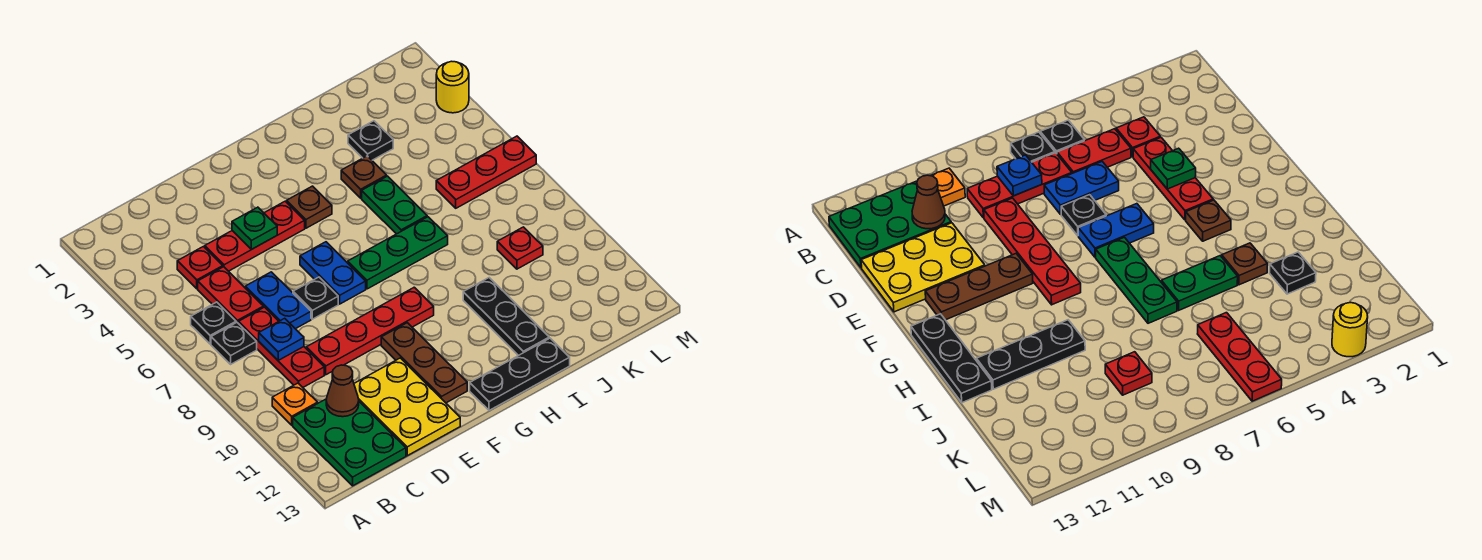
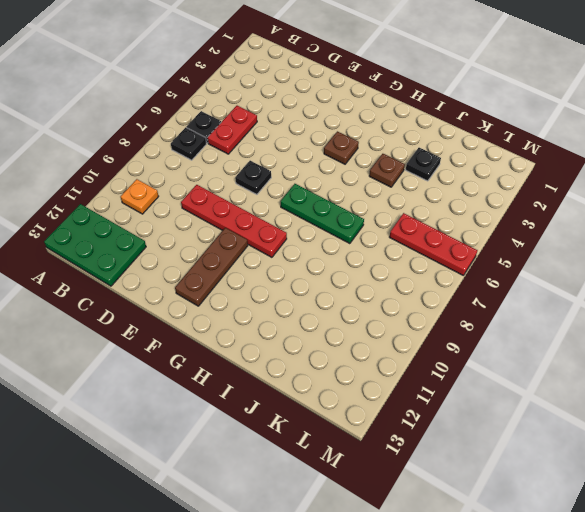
green 2x3 plate [44,204,146,286] -> green 2x3 plate turned to [293,399,406,486]
none -> red 1x1 plate [177,247,223,289]
none -> red 1x3 plate [238,307,324,387]
none -> red 1x3 plate [205,201,305,271]

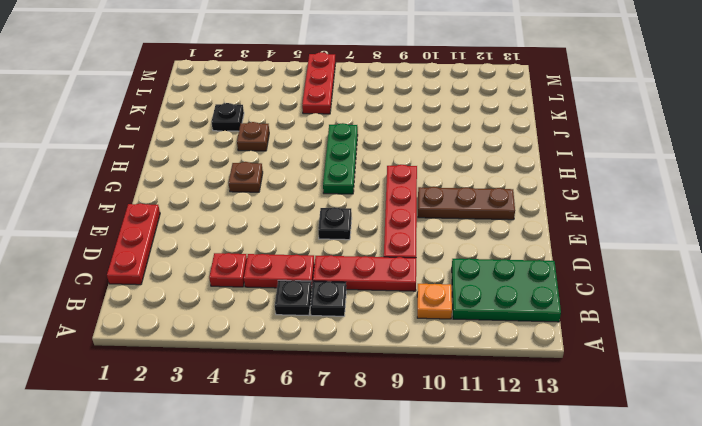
red 1x3 plate [107,203,160,285] -> red 1x3 plate moved to [205,201,305,271]
none -> blue 1x2 plate [245,272,311,329]
none -> yellow 2x3 plate [354,358,460,456]
none -> blue 1x2 plate [300,242,366,304]

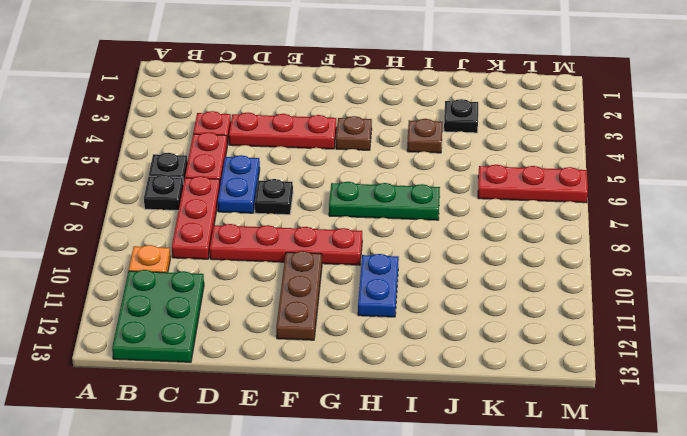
blue 1x2 plate [358,254,399,317] -> blue 1x2 plate moved to [300,242,366,304]
none -> yellow 2x3 plate [354,358,460,456]
none -> black 1x3 plate [470,338,570,410]
none -> green 1x2 plate [362,176,427,234]

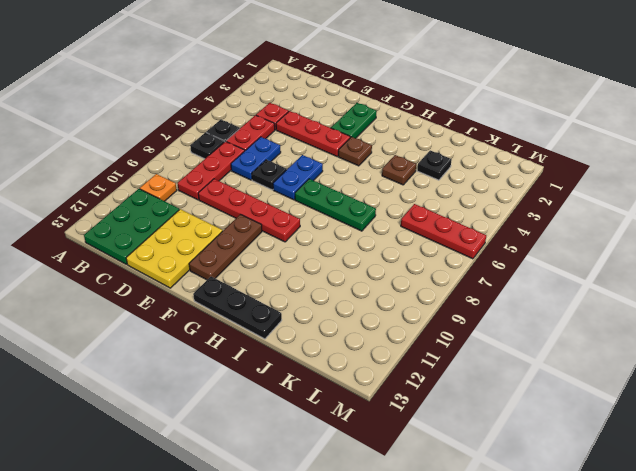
green 1x2 plate [331,103,377,138] -> green 1x2 plate moved to [362,176,427,234]
none -> black 1x3 plate [463,278,549,355]
none -> red 1x1 plate [497,227,543,269]
none -> yellow 1x1 round brick [436,61,469,113]

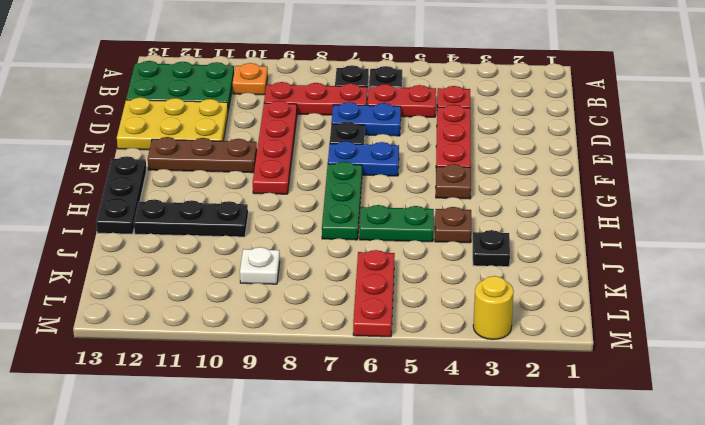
white 1x1 plate [240,247,280,284] -> red 1x1 plate [497,227,543,269]
none -> blue 1x1 plate [259,318,304,360]
none -> brown 1x1 cone [326,365,359,417]
none -> green 1x1 plate [232,207,277,249]

